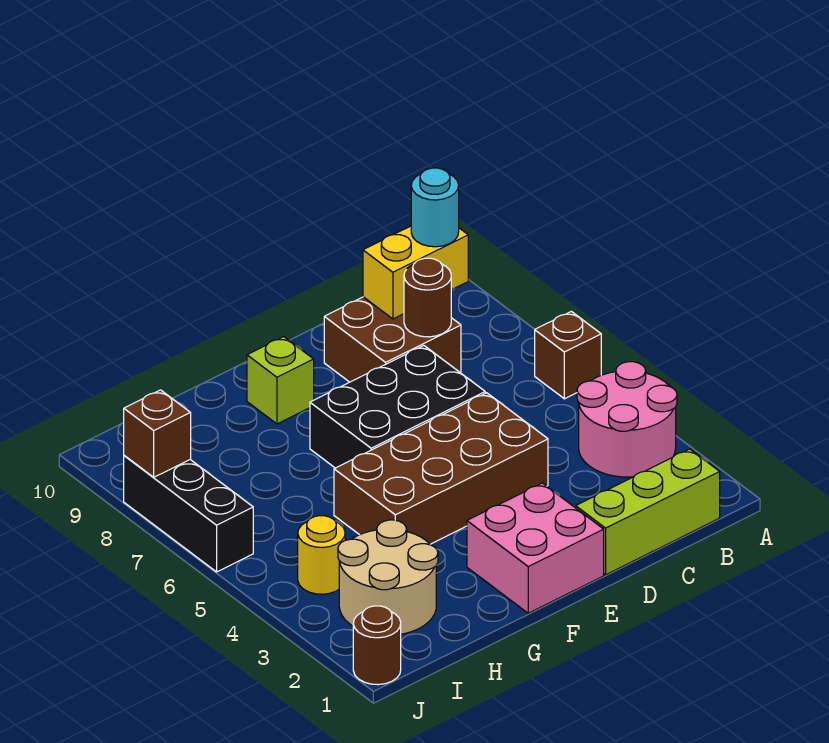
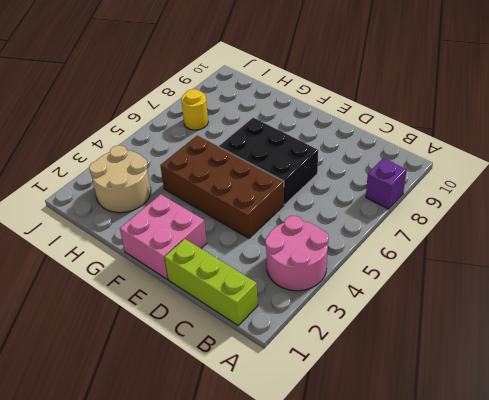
purple 1x1 brick [366,158,407,209] -> none
yellow 1x1 round brick [181,89,208,130] -> yellow 1x1 round brick moved to [298,516,345,594]
none -> brown 1x1 brick [535,311,601,399]
none -> brown 2x2 brick [324,297,461,382]
none -> lime 1x1 brick [247,337,314,424]

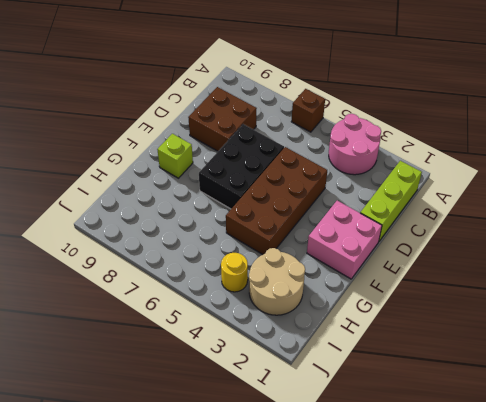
none -> brown 1x1 round brick [353,606,401,685]
none -> black 1x3 brick [124,456,253,572]
none -> yellow 1x2 brick [363,226,468,319]

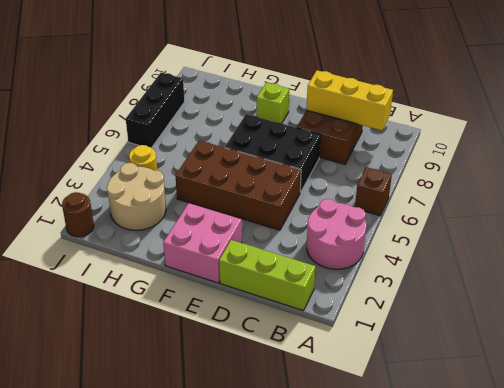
yellow 1x3 brick [306,70,393,130] -> yellow 1x2 brick [363,226,468,319]
none -> brown 1x1 round brick [404,258,451,337]
none -> brown 1x1 brick [124,390,191,477]
none -> cyan 1x1 round brick [411,168,459,247]

